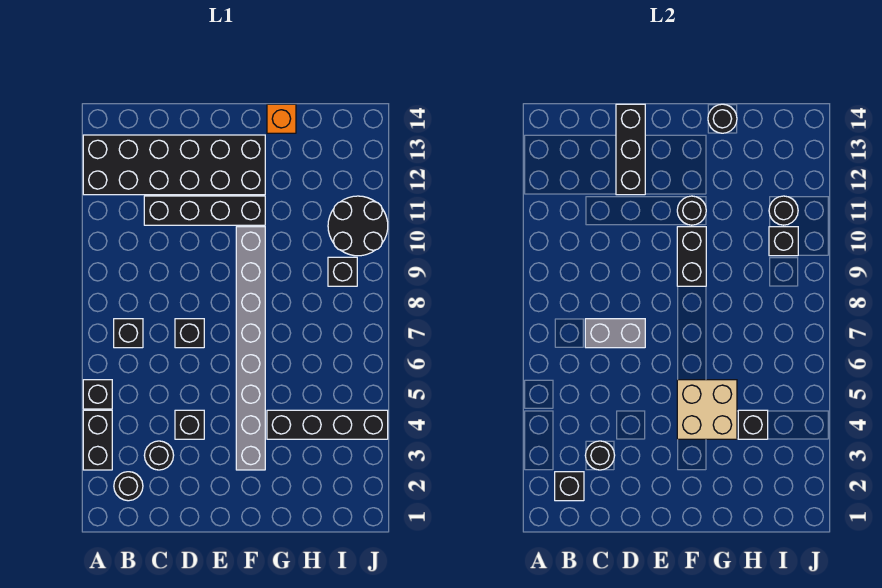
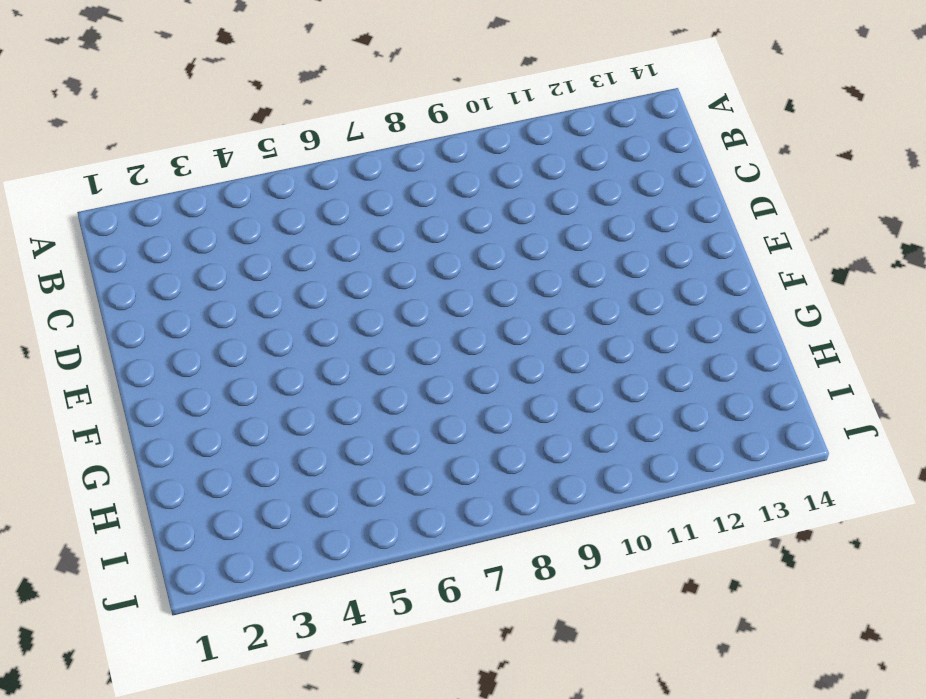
none -> black 1x2 brick [83,410,112,470]
none -> black 1x1 brick [83,380,112,409]
none -> black 2x6 brick [83,135,265,195]

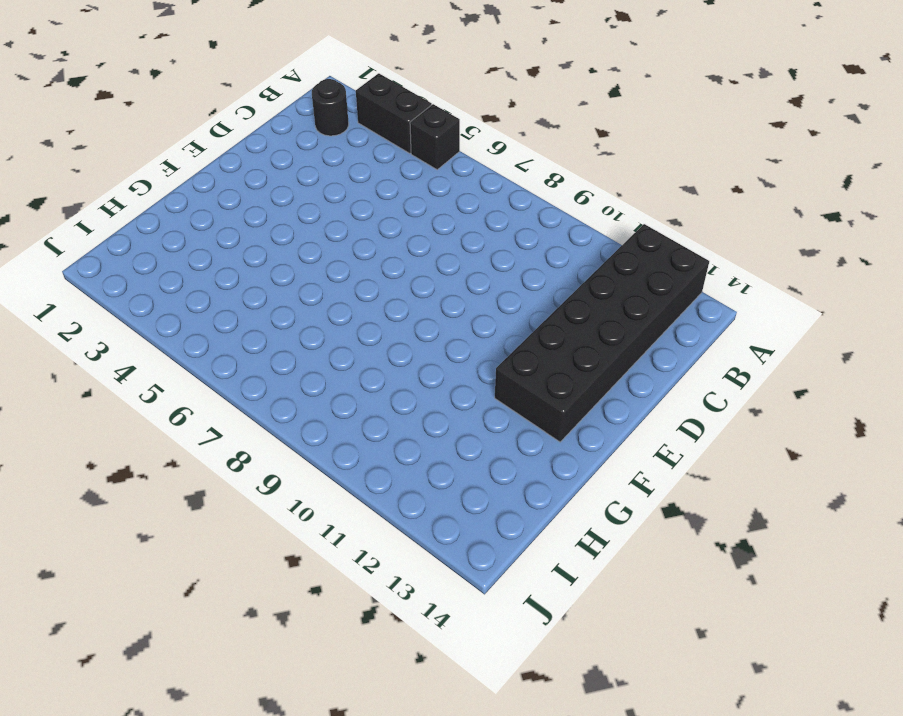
none -> black 1x1 brick [114,319,143,348]
none -> black 1x1 round brick [144,441,174,470]
none -> black 1x4 brick [144,196,265,225]

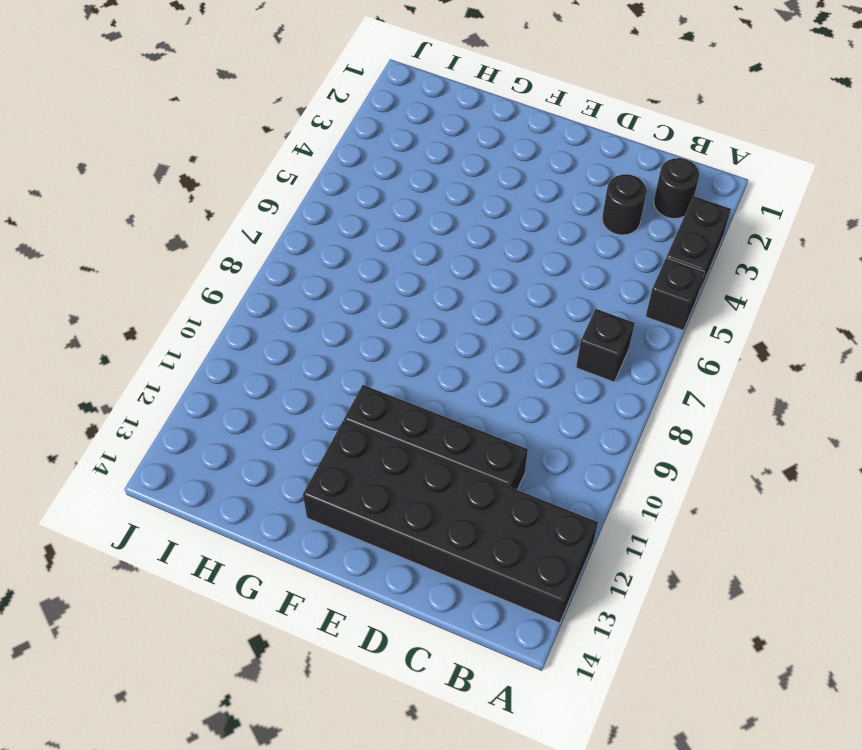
none -> black 1x1 brick [175,410,204,439]
none -> black 1x1 brick [175,319,204,348]
none -> grey 1x8 brick [236,227,265,470]

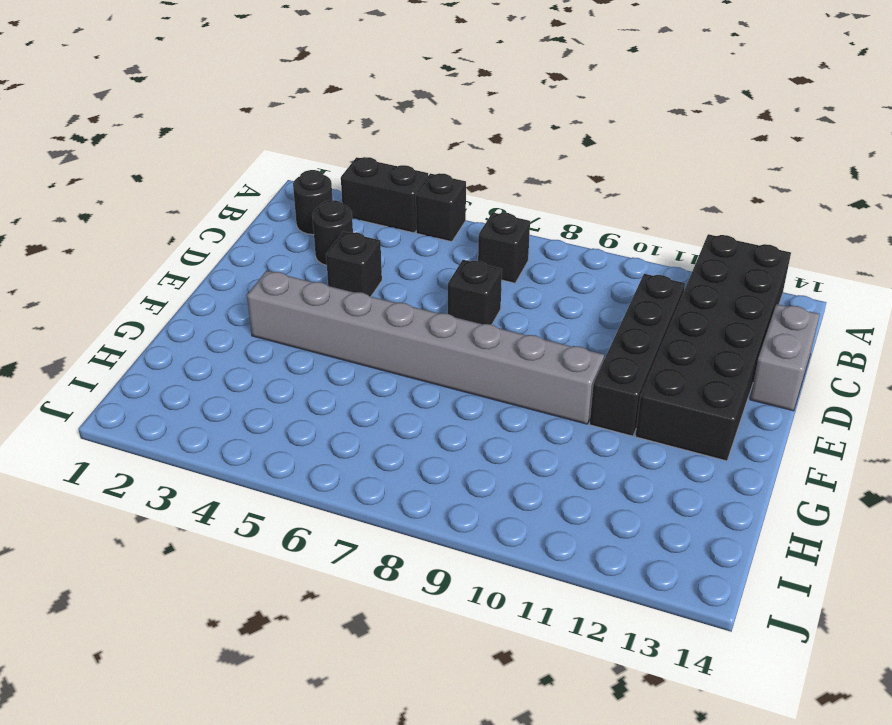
grey 1x2 brick [750,304,820,411] -> grey 1x2 brick moved to [585,319,645,348]
none -> black 1x4 brick [267,410,388,439]
none -> orange 1x1 brick [267,104,296,133]
none -> black 1x1 brick [328,257,357,286]

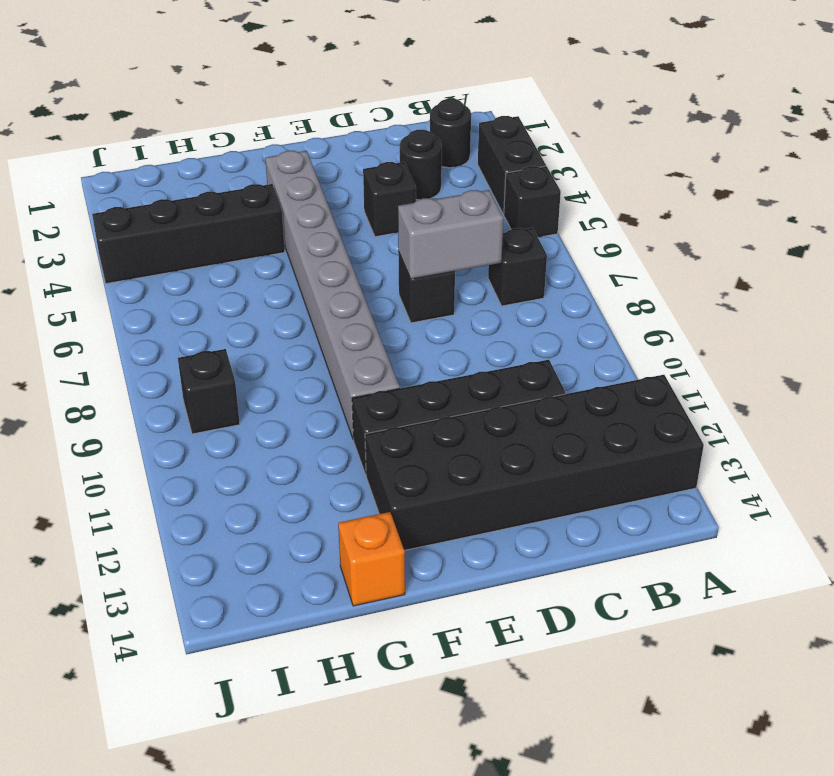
none -> black 2x2 round brick [328,196,388,256]
none -> black 1x1 brick [555,472,584,501]
none -> black 1x1 round brick [585,441,615,470]

